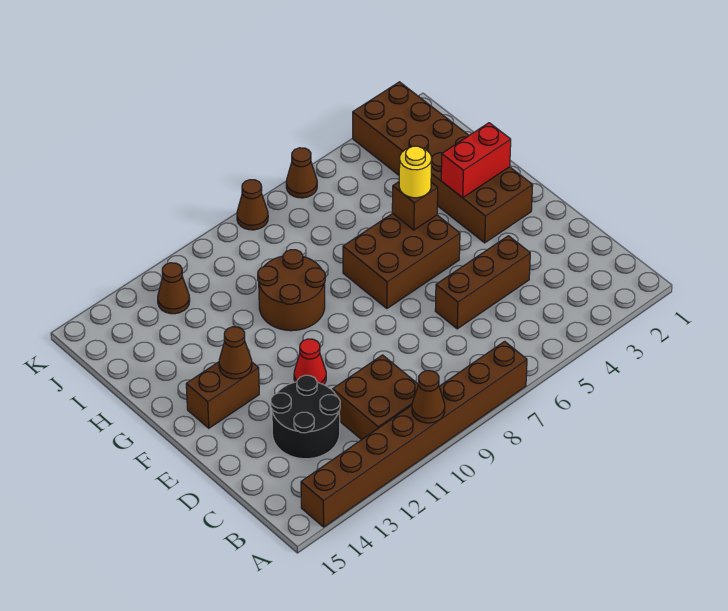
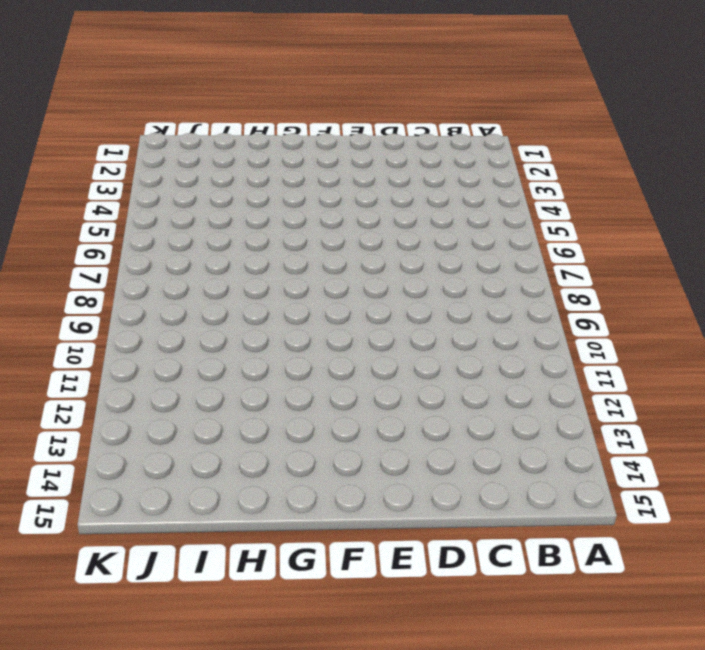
none -> brown 1x8 brick [301,341,527,527]
none -> brown 2x2 brick [333,355,418,440]
none -> black 2x2 round brick [271,375,340,459]

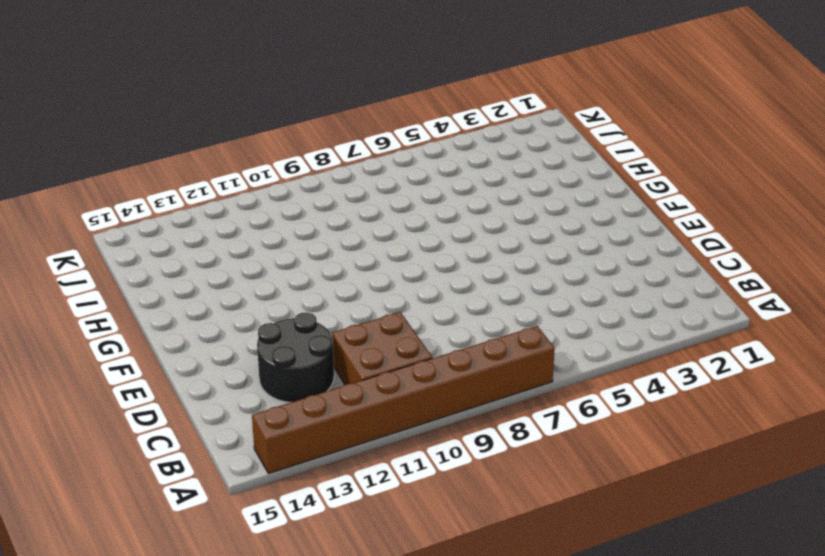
none -> brown 1x3 brick [435,236,530,329]
none -> red 1x1 cone [294,339,326,385]
none -> brown 2x6 brick [353,82,533,243]

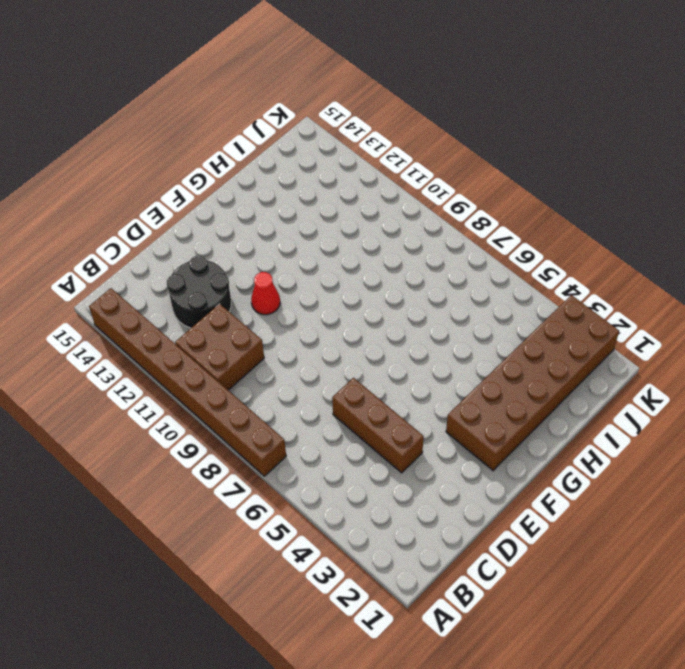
none -> brown 2x3 brick [343,213,460,309]
none -> brown 1x2 brick [186,362,259,428]
none -> brown 2x2 round brick [258,250,325,331]

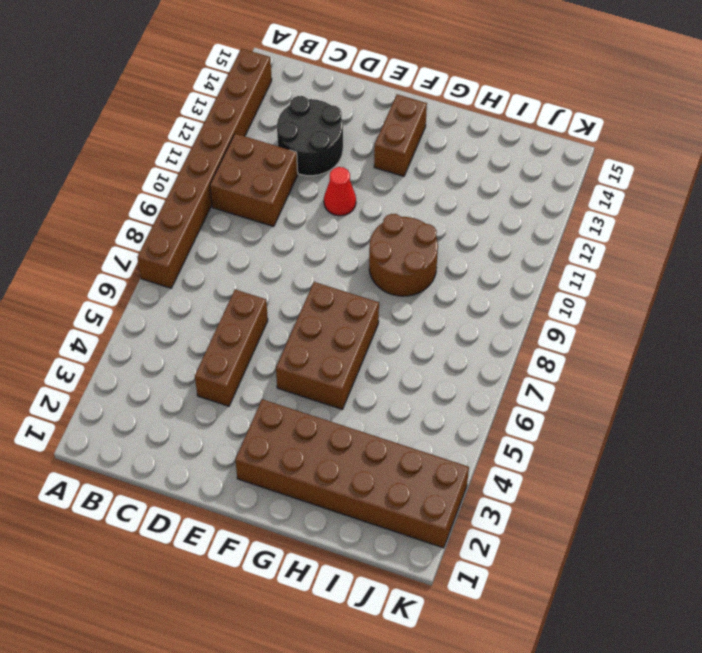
none -> brown 1x1 cone [158,263,190,314]
none -> brown 1x1 cone [286,148,317,198]
none -> brown 1x1 cone [237,180,268,230]

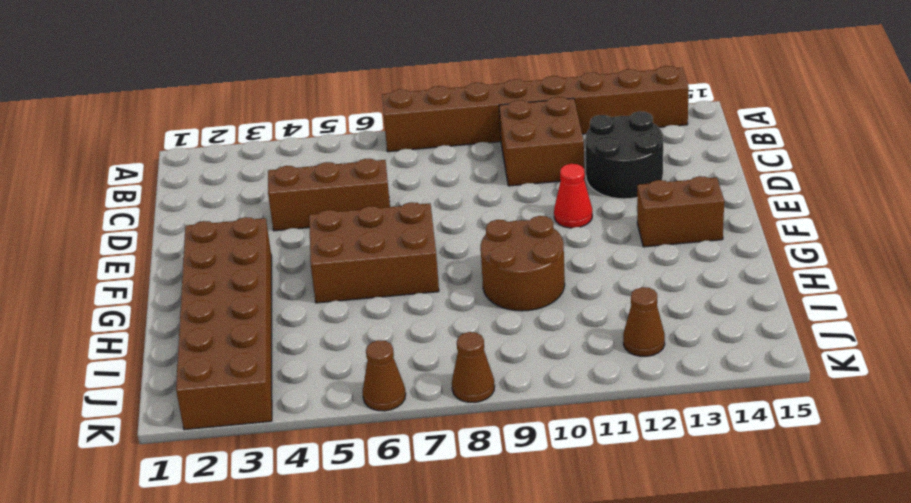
none -> brown 1x1 cone [412,371,445,423]
none -> brown 1x1 cone [219,327,252,379]
none -> red 1x2 brick [441,123,511,198]

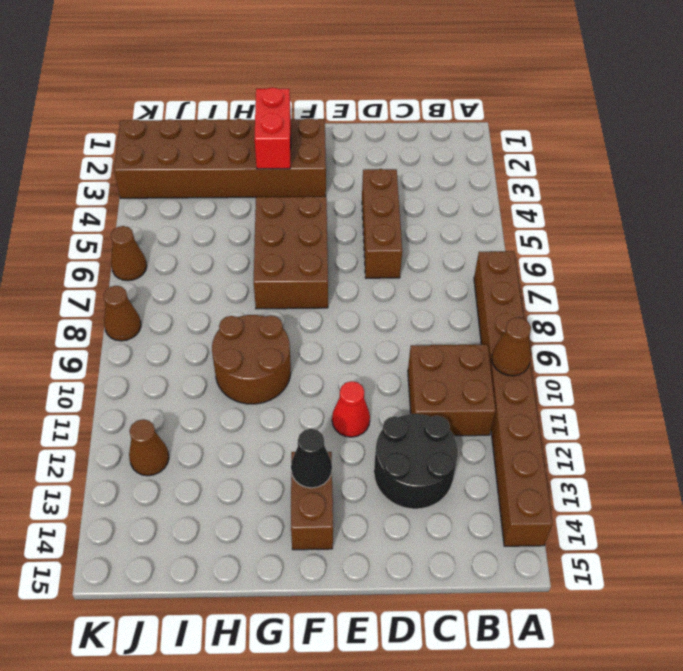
black 1x1 cone [291,429,332,488] -> brown 1x1 cone [219,327,252,379]
none -> brown 1x1 brick [392,182,438,230]
none -> yellow 1x1 round brick [399,146,432,198]

